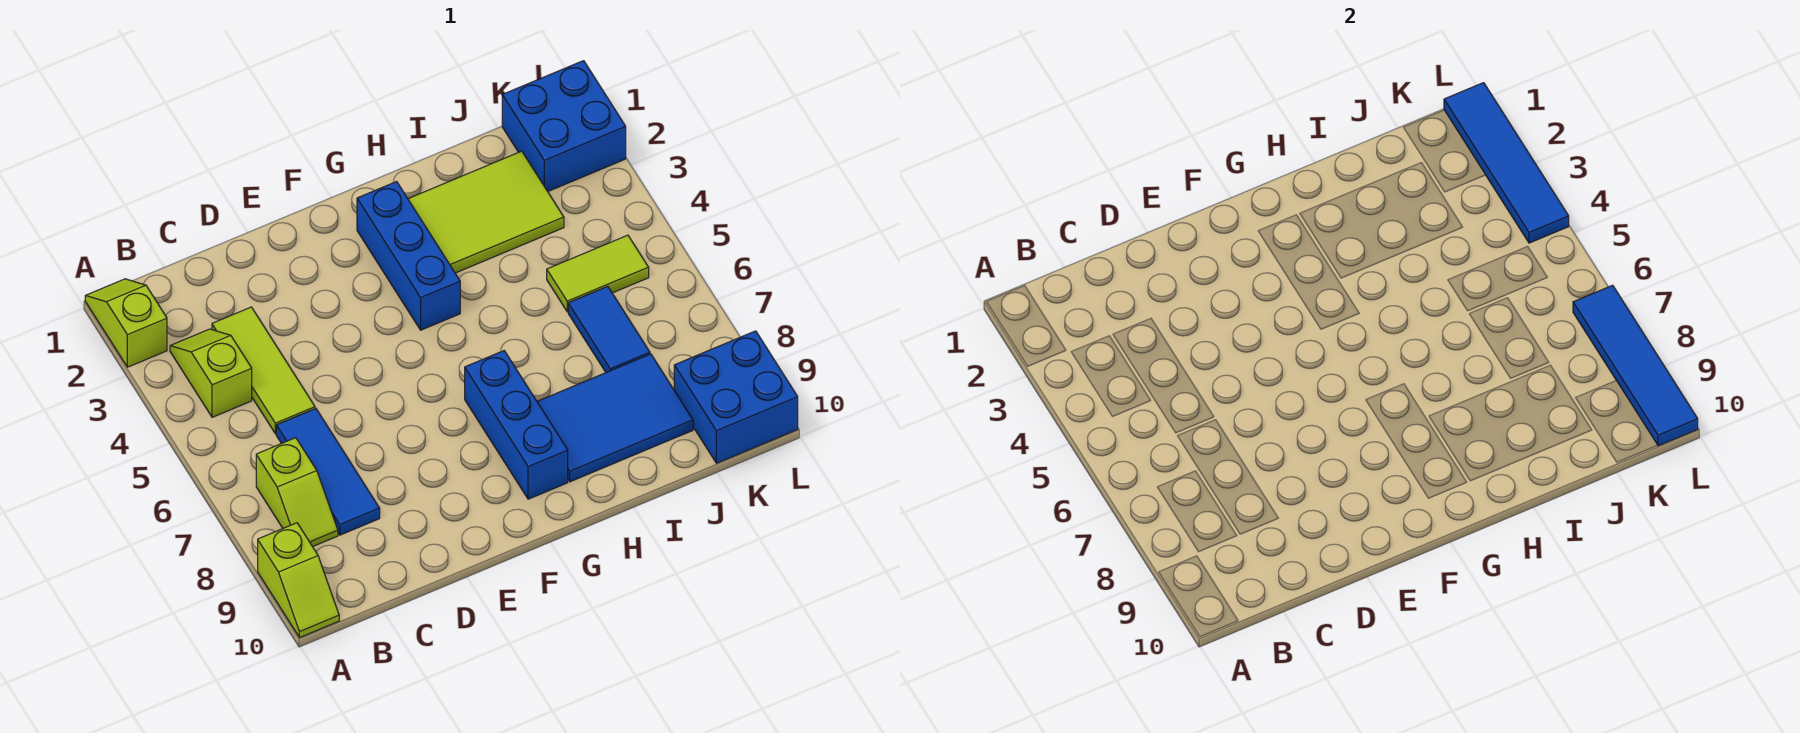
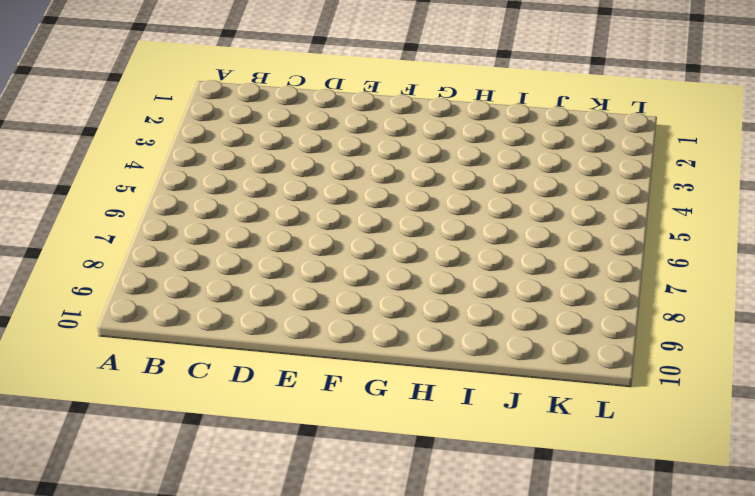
none -> lime 1x2 slope [85,279,167,367]
none -> lime 1x2 slope [258,523,339,638]
none -> lime 1x2 slope [170,329,252,417]

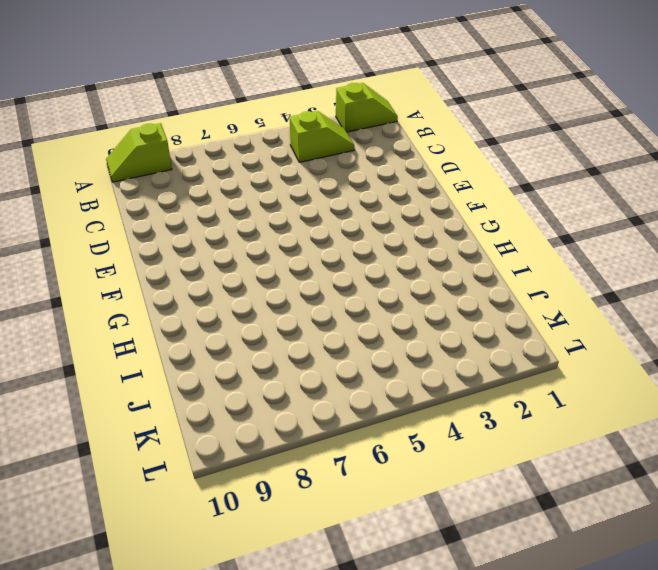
none -> lime 1x2 slope [256,438,338,547]
none -> lime 1x3 tile [212,307,315,434]
none -> blue 1x3 tile [276,409,380,535]

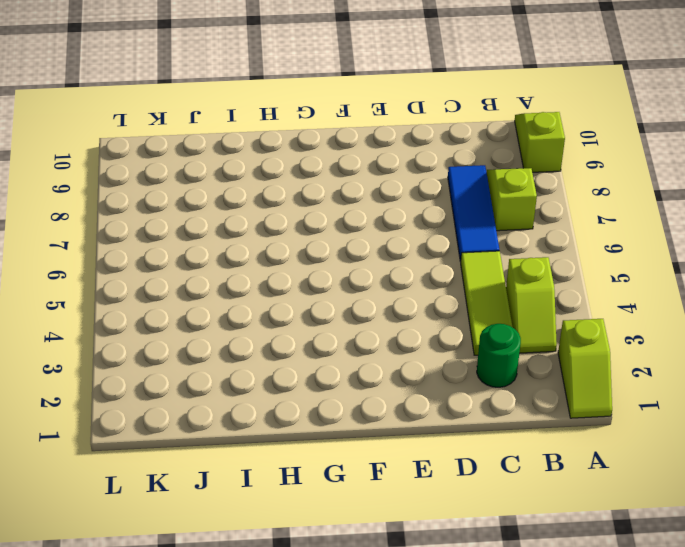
green 1x1 round brick [477,324,521,387] -> none
none -> blue 1x3 brick [357,182,460,330]
none -> blue 1x3 brick [465,351,568,499]
none -> lime 2x3 tile [408,151,564,273]

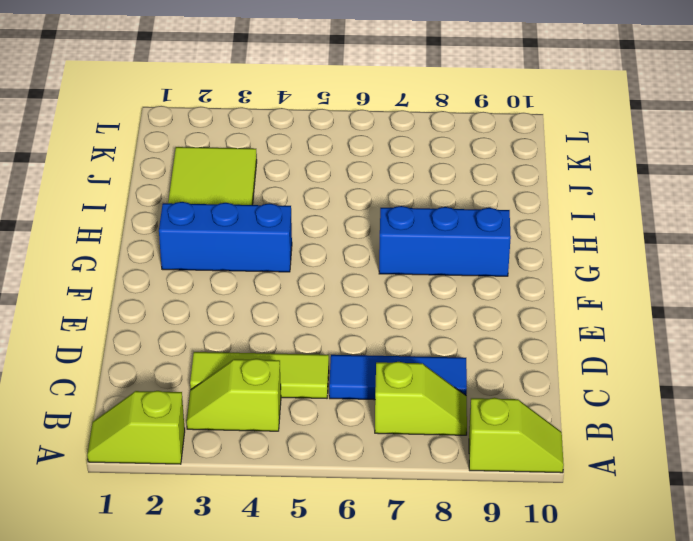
none -> blue 2x3 tile [537,354,693,482]
none -> lime 1x2 tile [547,235,649,312]
none -> blue 1x2 tile [568,286,650,372]

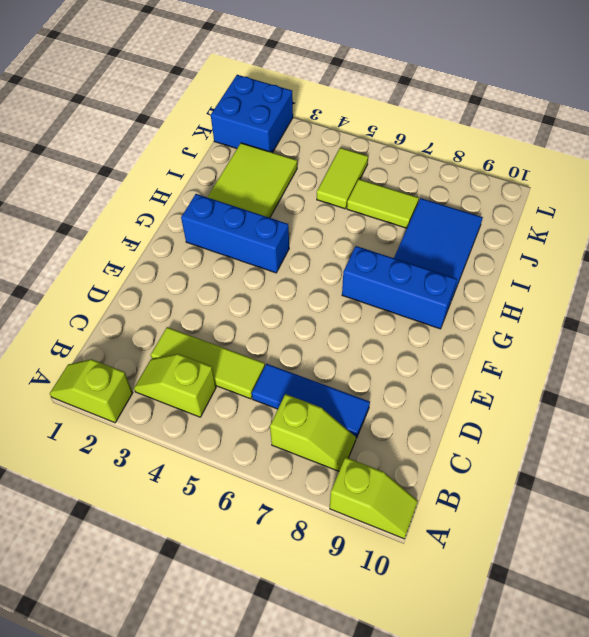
lime 1x2 tile [347,179,419,228] -> blue 1x2 tile [568,286,650,372]
none -> blue 2x2 brick [674,331,798,463]
none -> blue 1x4 tile [1444,83,1569,243]
none -> blue 1x4 tile [1573,285,1698,446]

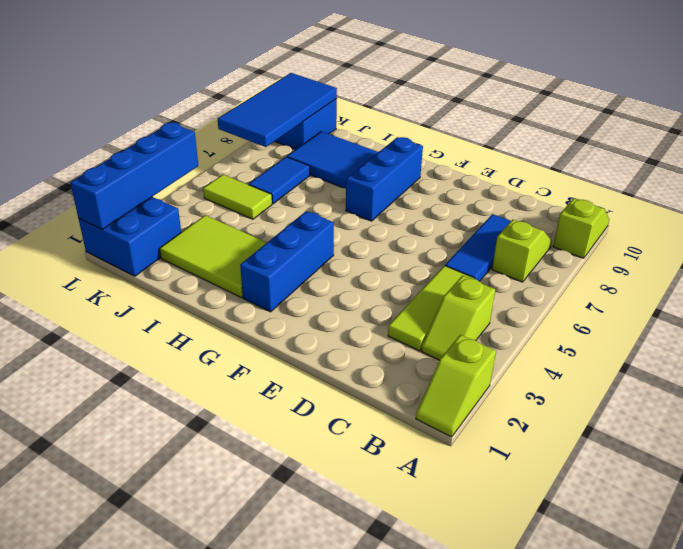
blue 2x4 tile [218,73,337,147] -> blue 1x4 tile [1573,285,1698,446]
blue 1x4 brick [70,122,198,229] -> blue 1x4 tile [1444,83,1569,243]

